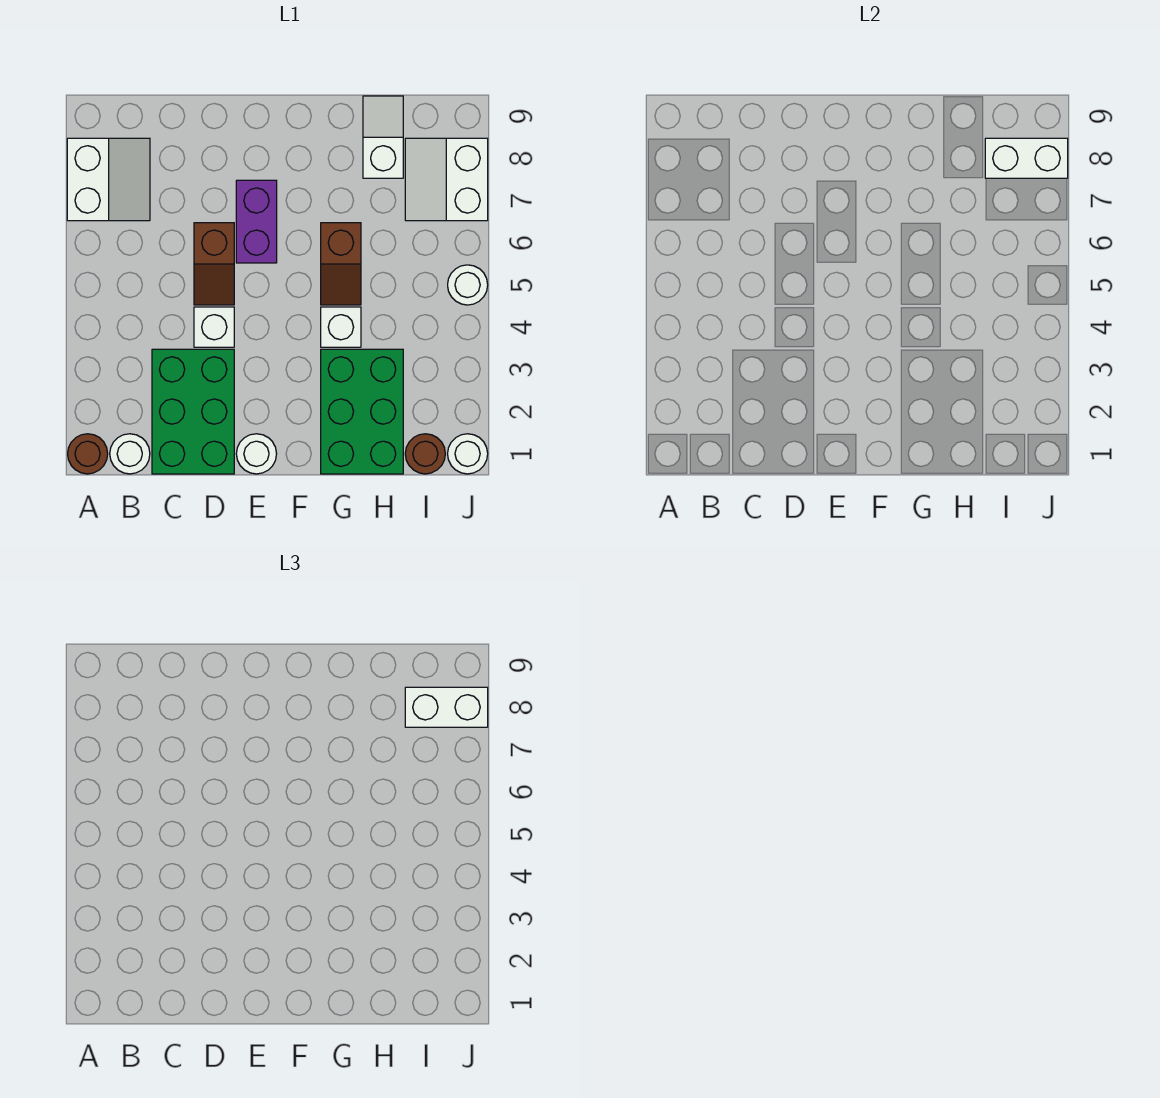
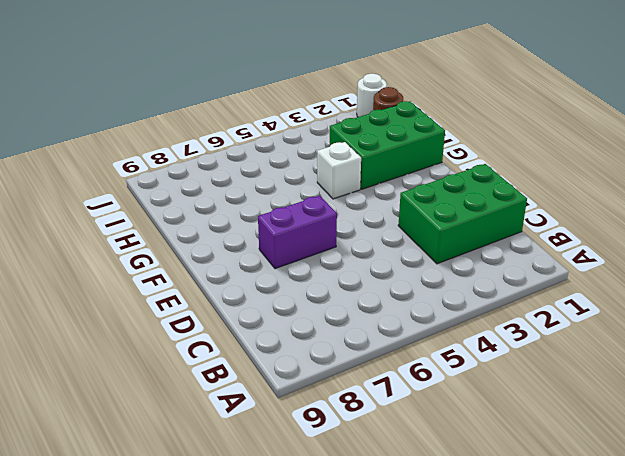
none -> brown 1x1 round brick [68,434,108,474]
none -> white 2x2 slope [67,138,150,221]
none -> white 1x1 round brick [110,434,150,474]

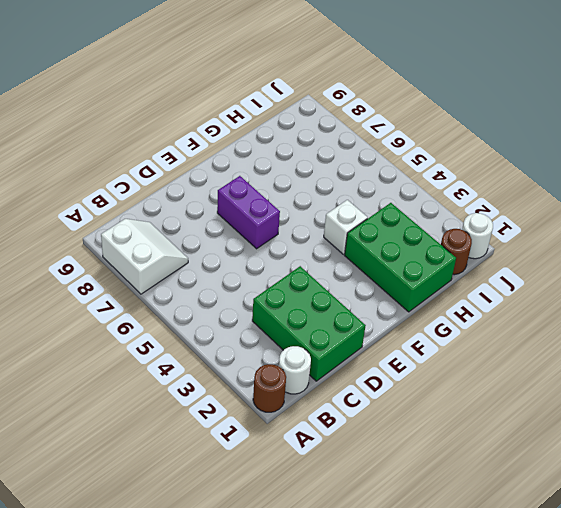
none -> white 1x1 brick [194,307,234,347]
none -> brown 1x2 slope [194,223,234,305]
none -> white 1x1 round brick [236,434,277,474]

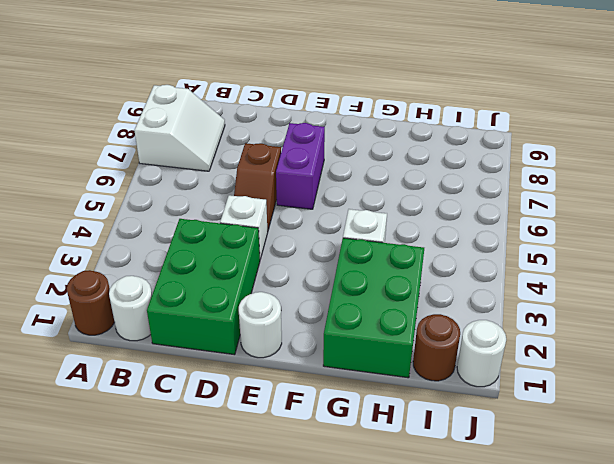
none -> brown 1x2 slope [321,223,361,305]
none -> white 1x2 slope [363,96,403,178]
none -> white 2x2 slope [405,138,488,221]

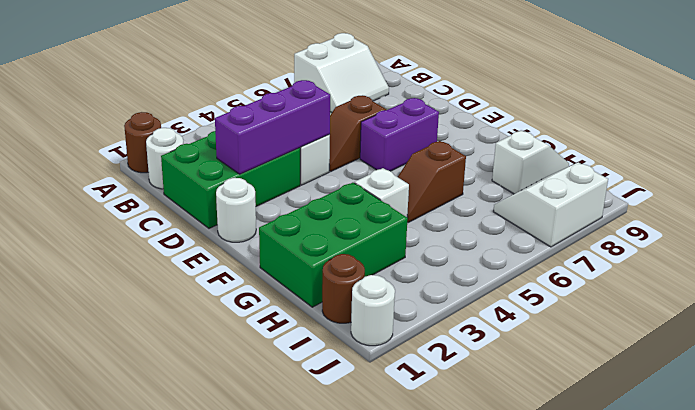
purple 1x3 brick [215,80,330,174] -> none
none -> white 1x1 round brick [448,265,488,305]
none -> white 1x2 brick [985,138,1068,178]
none -> white 1x2 brick [405,687,488,727]

